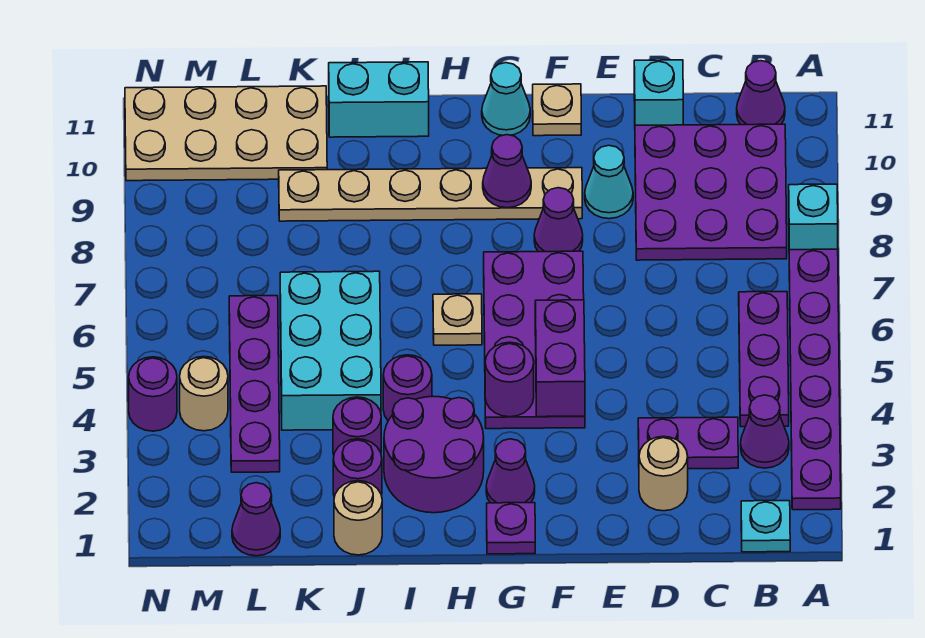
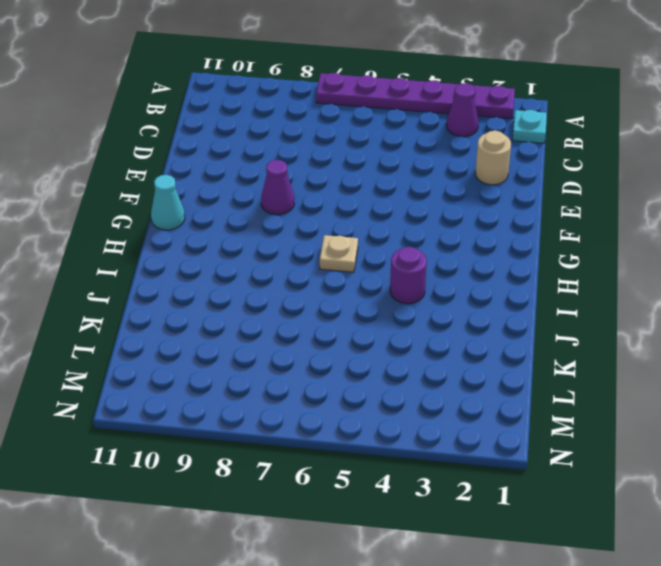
none -> cyan 1x1 brick [789,184,838,250]
none -> purple 1x3 plate [739,292,789,427]
none -> purple 3x3 plate [635,124,787,260]
none -> purple 1x1 cone [737,61,785,125]

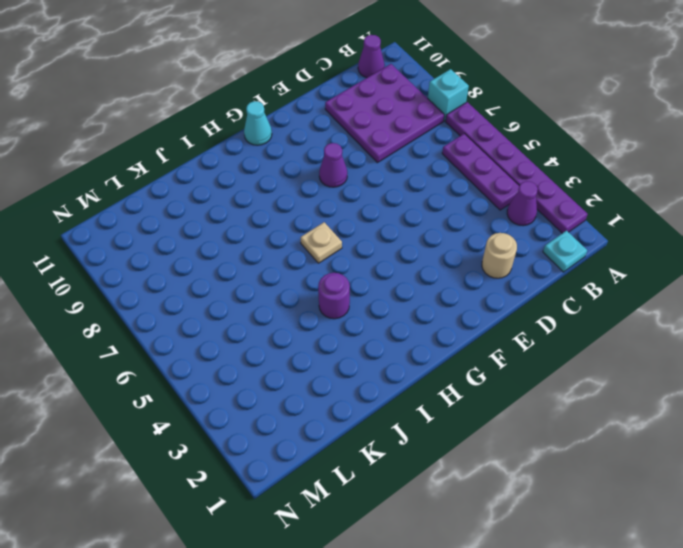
none -> purple 1x2 plate [638,417,738,469]
none -> cyan 1x1 brick [634,60,683,125]
none -> cyan 1x1 cone [585,145,633,219]
none -> purple 2x4 plate [484,251,585,429]

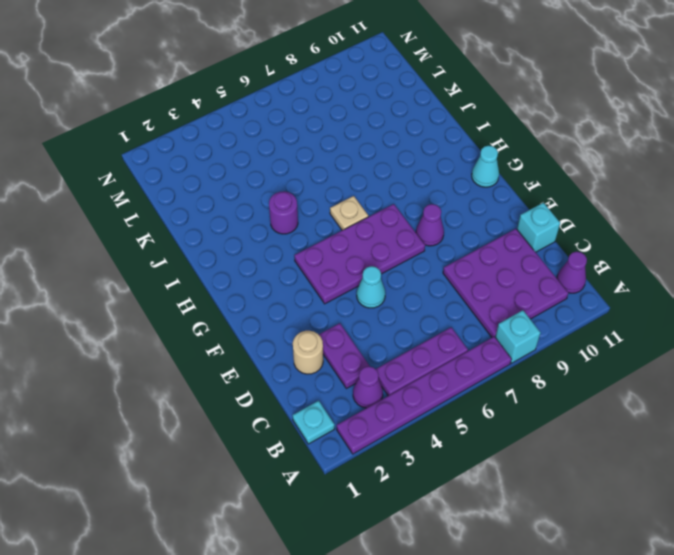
cyan 1x1 cone [357,266,385,308] -> cyan 1x1 cone moved to [585,145,633,219]
none -> tan 1x6 plate [279,168,582,221]
none -> tan 1x1 plate [533,84,581,136]
none -> purple 1x1 plate [487,503,535,554]
none -> purple 1x1 cone [486,439,535,503]

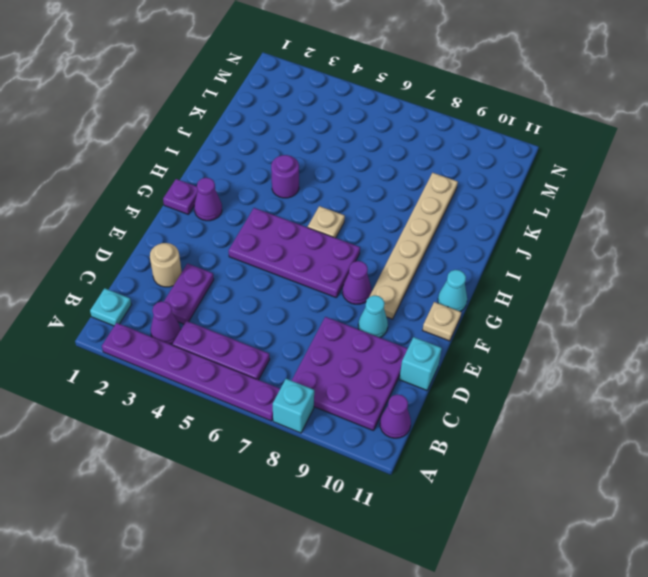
none -> purple 2x2 round brick [384,396,484,513]
none -> cyan 1x2 brick [329,62,429,137]
none -> tan 1x1 round brick [334,481,382,555]
none -> purple 1x1 round brick [333,439,382,497]

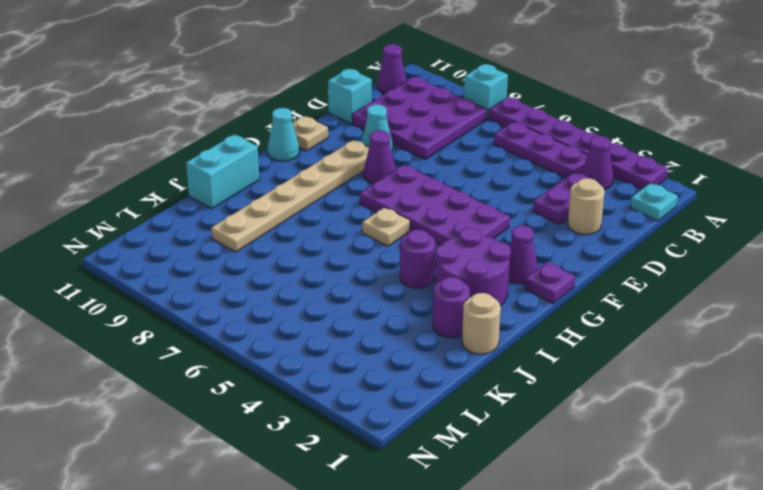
none -> purple 1x1 round brick [333,397,381,455]
none -> cyan 2x3 brick [280,271,381,430]
none -> tan 2x4 plate [125,86,327,181]
none -> purple 1x1 cone [232,483,280,556]

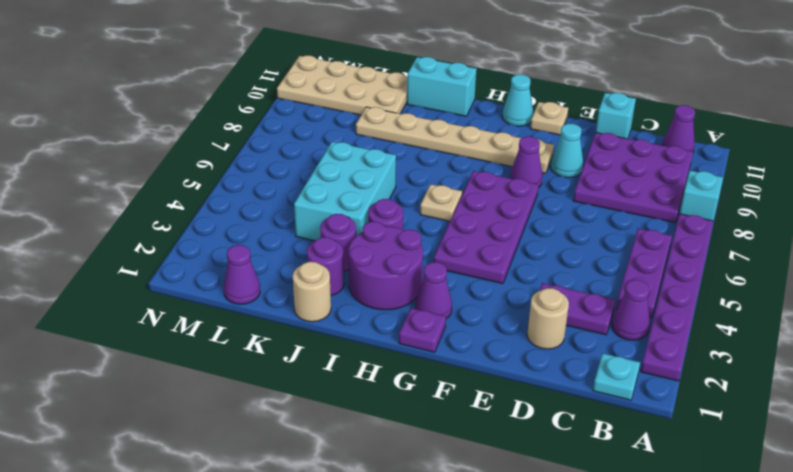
none -> purple 1x4 plate [229,296,280,472]
none -> tan 1x1 round brick [180,357,228,431]
none -> purple 1x1 round brick [129,357,177,431]
none -> purple 1x2 brick [535,300,585,417]

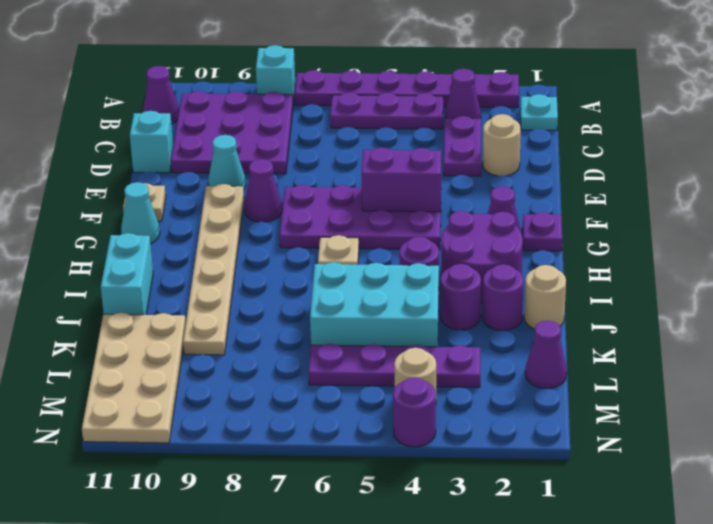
none -> purple 1x1 round brick [485,342,534,417]
none -> purple 1x1 cone [483,135,531,208]

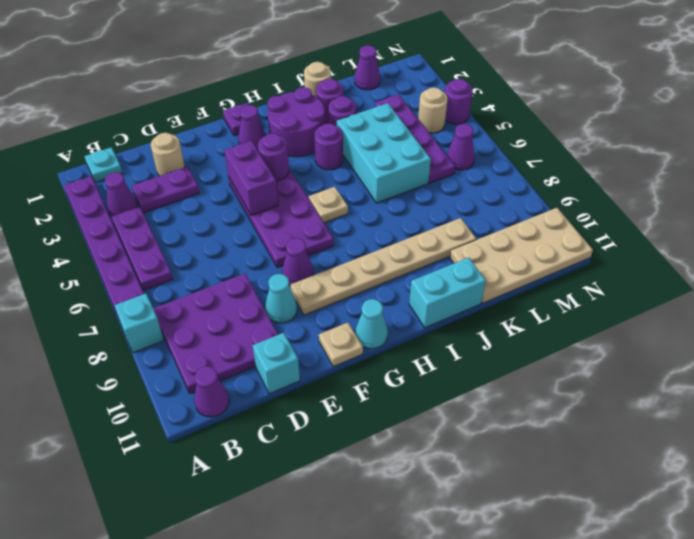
purple 1x1 cone [447,124,475,170] -> purple 1x1 cone moved to [483,135,531,208]

